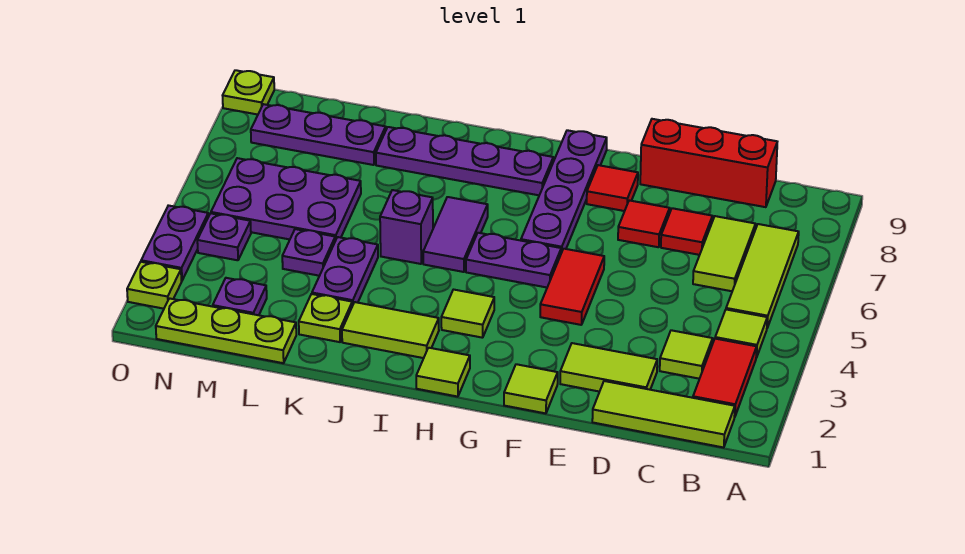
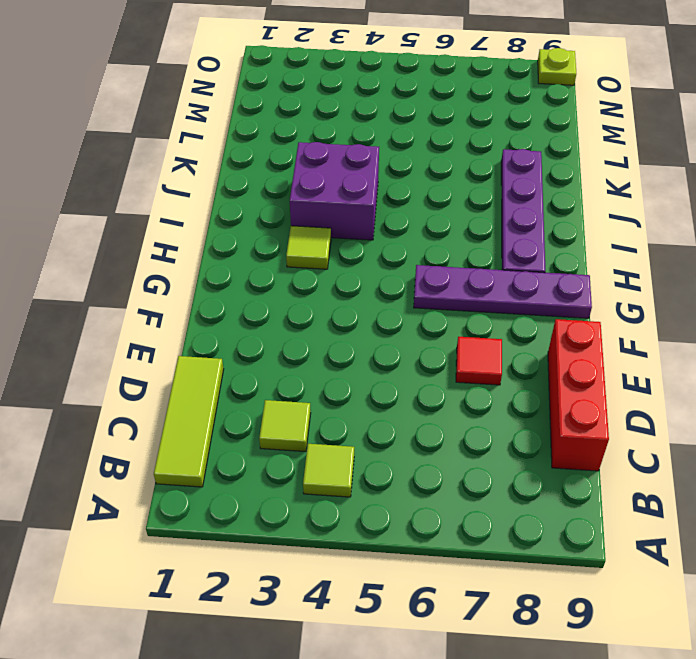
purple 2x2 brick [290,142,379,240] -> none
none -> red 1x2 tile [693,339,757,417]
none -> lime 1x3 tile [726,224,799,328]
none -> lime 1x2 tile [693,216,755,291]
none -> lime 1x2 tile [560,343,657,392]

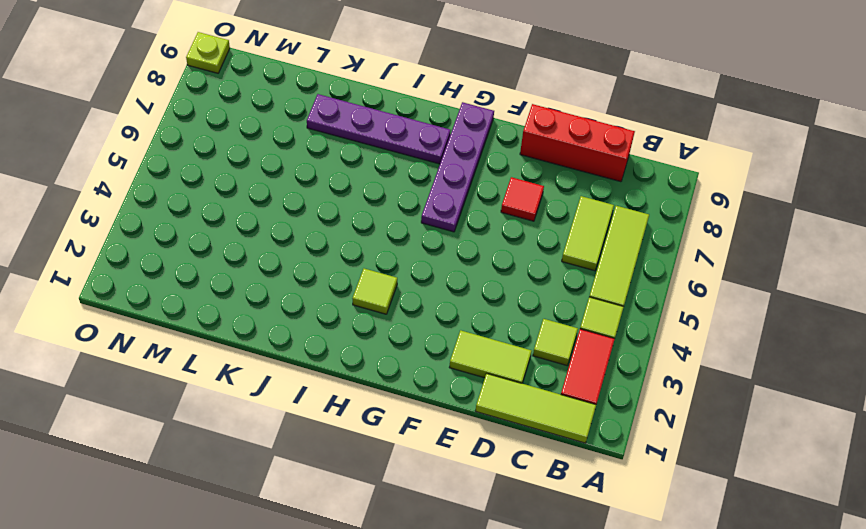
none -> red 1x1 tile [661,208,712,255]
none -> lime 1x1 tile [504,364,558,413]
none -> red 1x2 tile [540,249,604,325]
none -> red 1x1 tile [587,165,638,211]

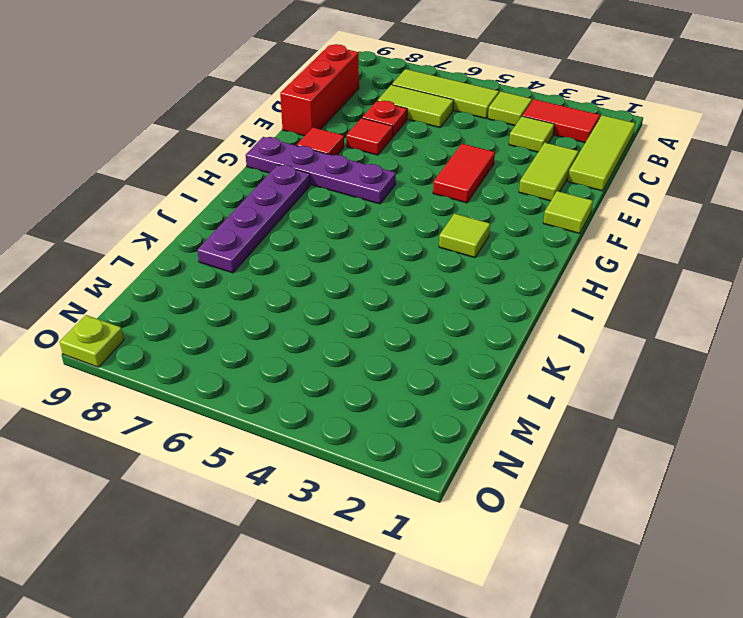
red 1x1 plate [362,101,407,137] -> red 1x1 tile [661,208,712,255]
red 1x2 tile [433,144,495,203] -> red 1x2 tile turned to [540,249,604,325]
none -> purple 1x2 plate [466,233,561,287]
none -> lime 1x1 tile [416,348,470,397]
none -> lime 1x2 tile [342,302,439,358]
none -> purple 1x2 tile [423,197,488,272]

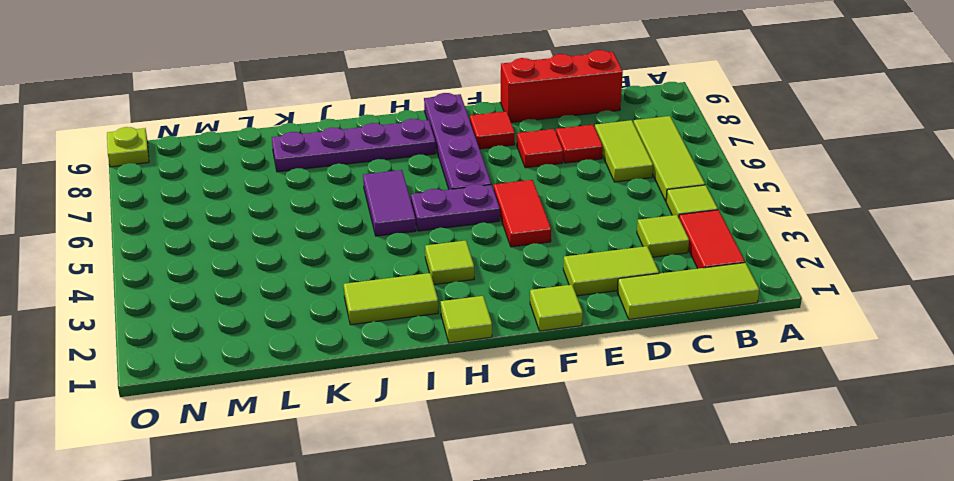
none -> purple 1x1 brick [380,190,433,264]
none -> lime 1x1 plate [299,294,352,342]
none -> purple 1x2 plate [312,237,378,306]
none -> lime 1x3 plate [156,298,296,363]

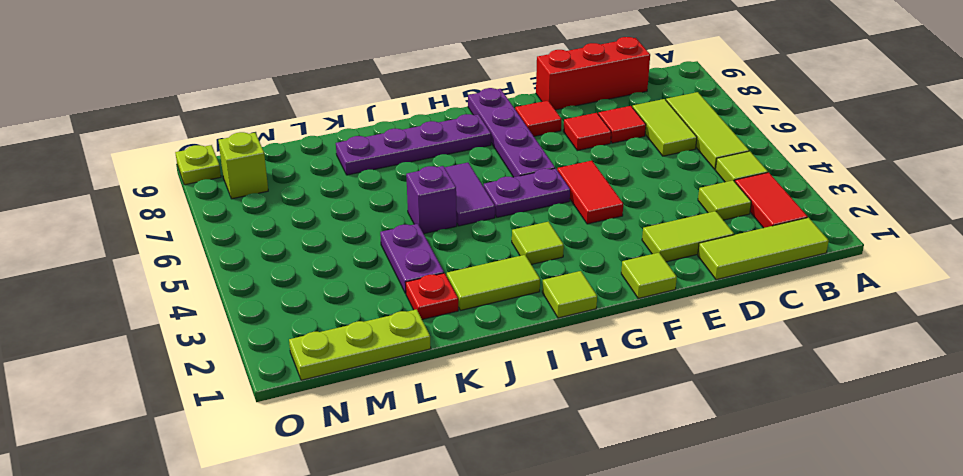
red 1x1 plate [406,273,458,320] -> lime 1x1 plate [299,294,352,342]
lime 1x1 brick [218,132,268,199] -> purple 1x3 plate [251,104,386,165]
none -> purple 1x1 plate [282,229,335,276]
none -> purple 2x3 plate [211,158,361,241]
none -> purple 1x1 plate [213,278,267,315]
none -> purple 1x1 plate [197,213,251,260]

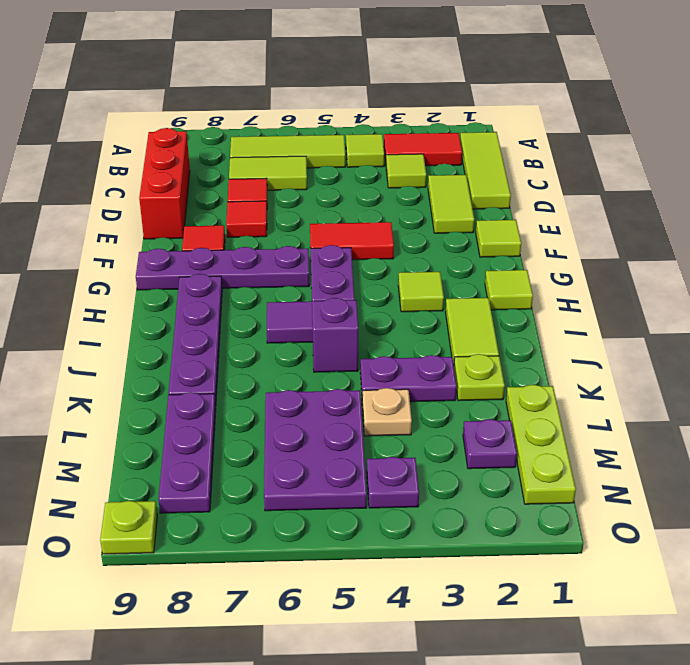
tan 1x1 plate [362,388,412,436] -> purple 1x1 plate [282,229,335,276]
none -> lime 1x1 plate [127,262,182,309]
none -> purple 1x2 plate [141,205,208,281]

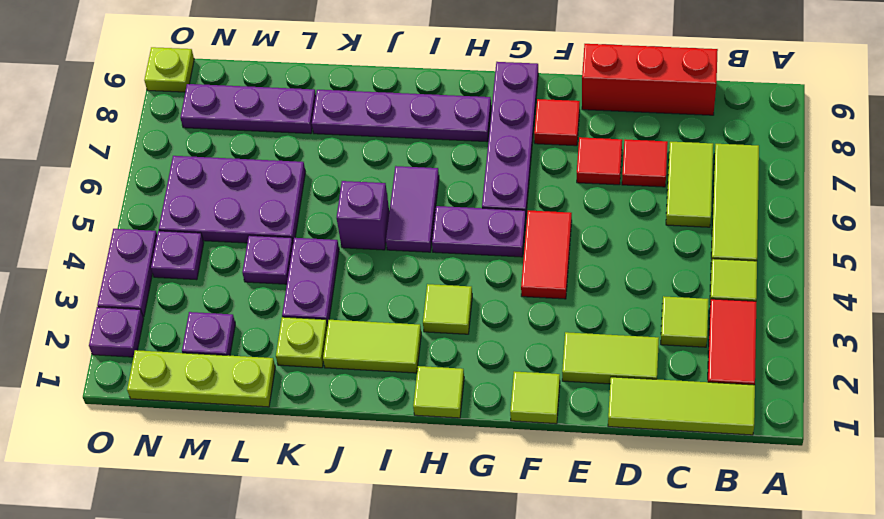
purple 1x1 plate [89,307,144,357] -> lime 1x1 plate [127,262,182,309]

